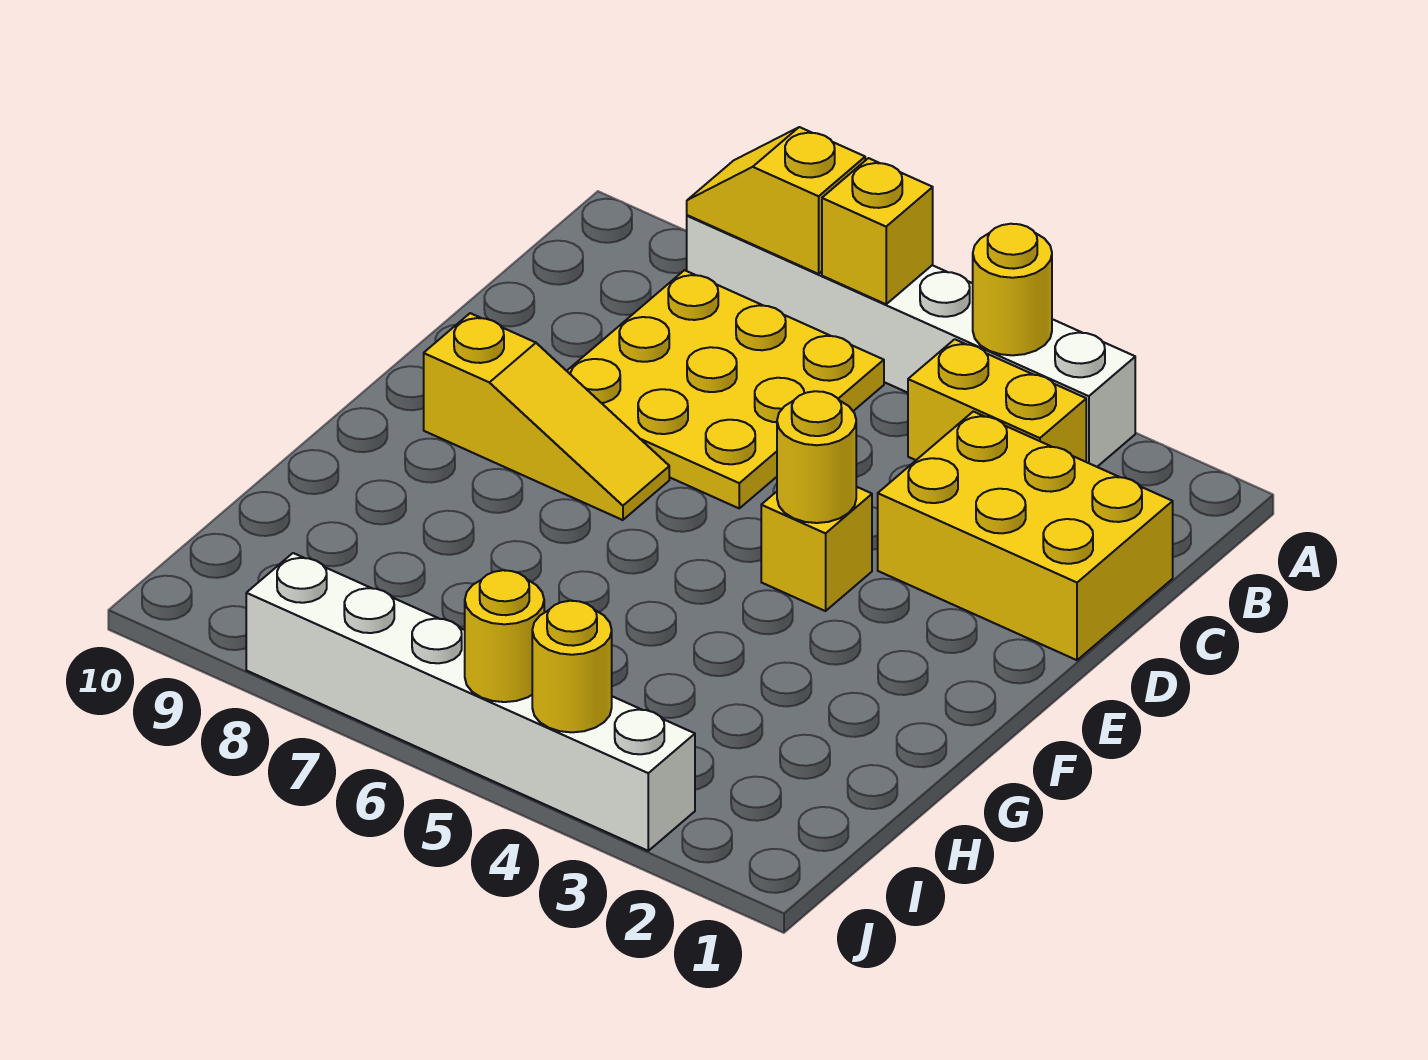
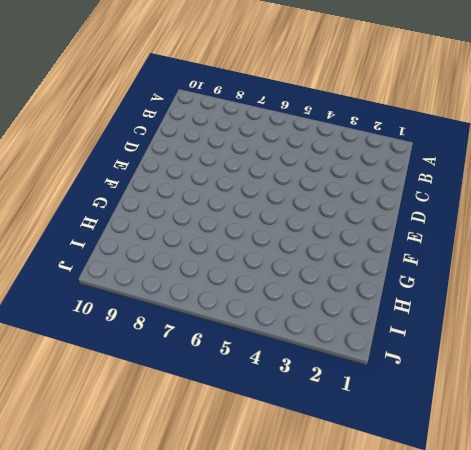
none -> white 1x6 brick [687,215,1135,467]
none -> yellow 1x2 brick [908,339,1086,462]
none -> yellow 3x3 plate [567,270,884,508]

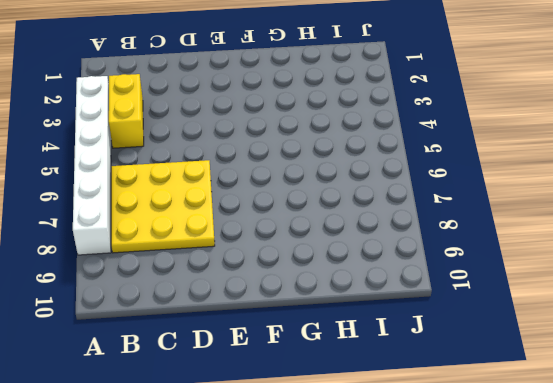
none -> yellow 2x3 brick [878,411,1173,660]
none -> yellow 1x1 brick [761,487,872,611]
none -> yellow 1x3 slope [424,313,669,520]

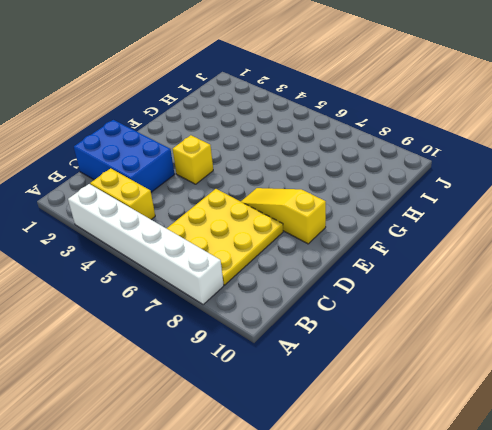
blue 2x3 brick [74,120,175,192] -> yellow 2x3 brick [878,411,1173,660]
none -> white 1x6 brick [246,553,695,851]
none -> yellow 1x1 round brick [973,224,1052,355]
none -> yellow 1x1 brick [822,158,933,304]

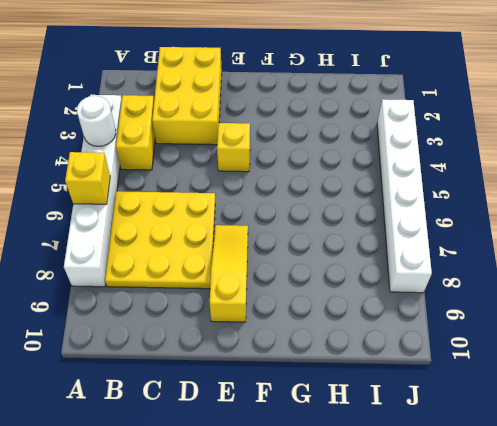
white 1x1 round brick [77,96,116,146] -> yellow 1x1 round brick [973,224,1052,355]
none -> yellow 1x2 slope [687,127,865,274]
none -> yellow 1x1 round brick [777,391,856,523]
none -> yellow 1x1 round brick [532,601,612,732]

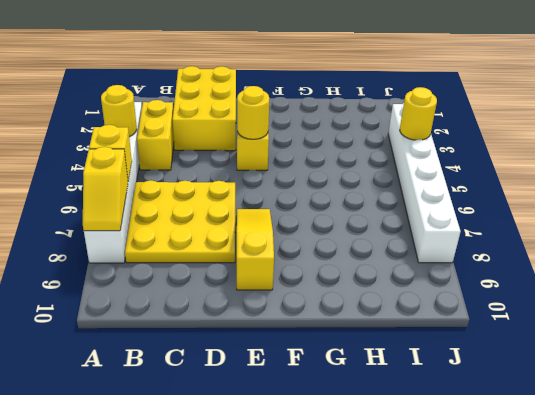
none -> yellow 1x1 round brick [465,570,544,702]

